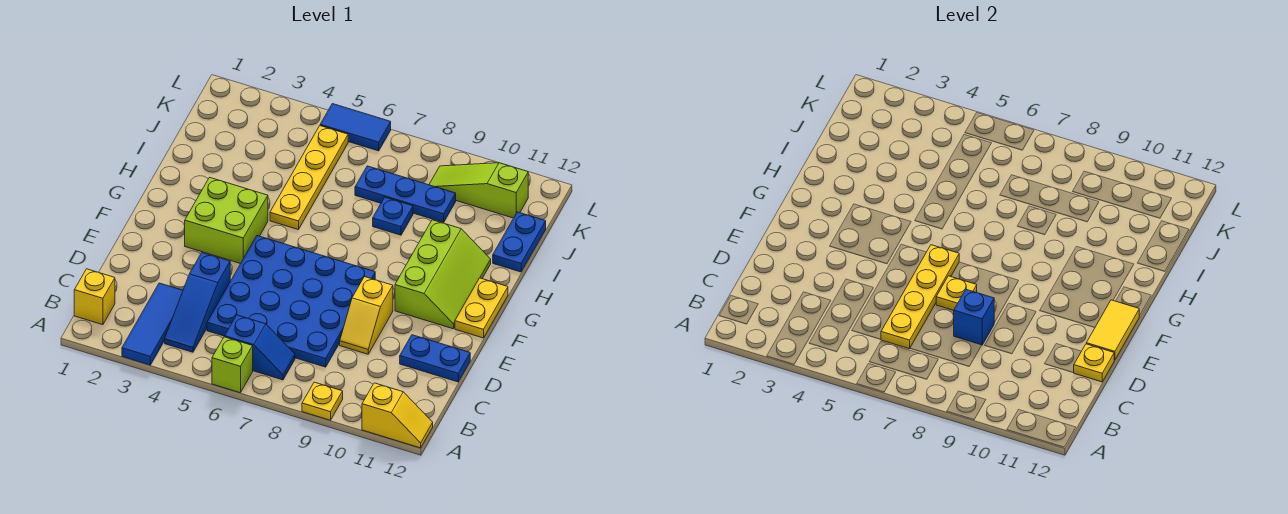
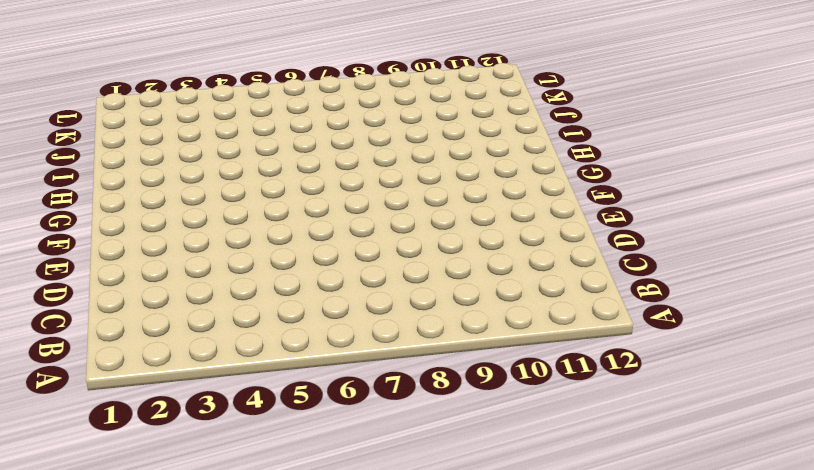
none -> blue 1x3 tile [122,283,183,365]
none -> lime 1x1 brick [212,337,253,393]
none -> yellow 1x1 plate [302,382,343,420]

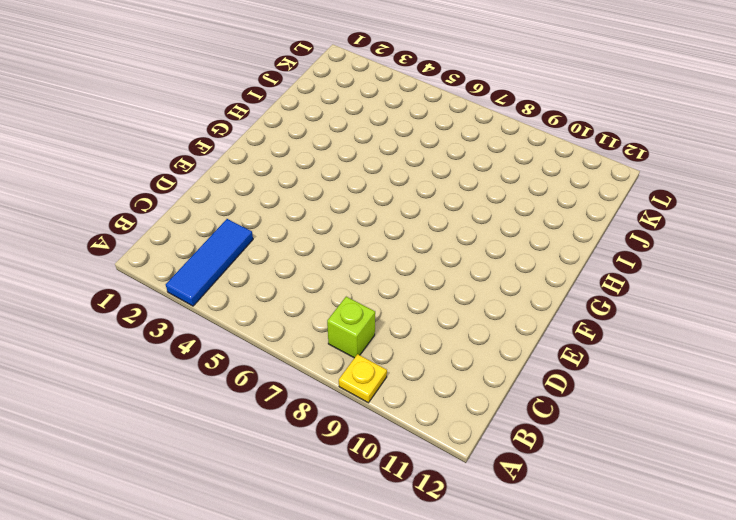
lime 1x1 brick [327,297,375,358] -> lime 1x1 brick moved to [212,337,253,393]
none -> yellow 1x2 slope [362,383,433,448]
none -> yellow 1x1 brick [74,269,115,325]
none -> blue 1x3 slope [165,253,230,352]

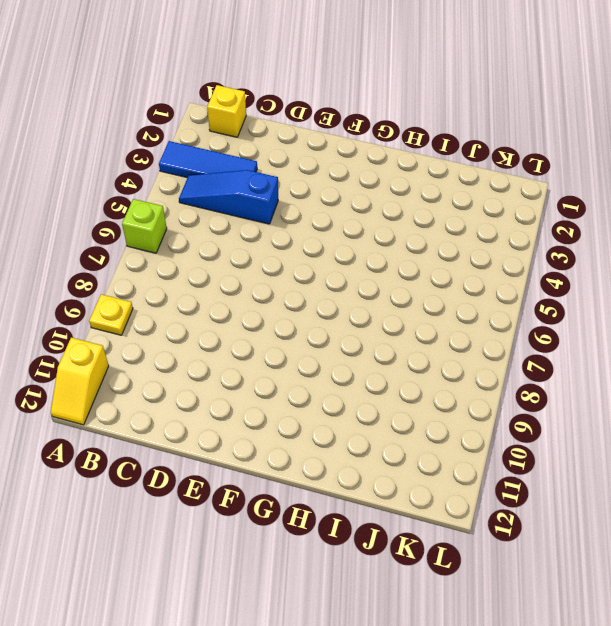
none -> blue 1x2 slope [225,315,295,380]
none -> blue 4x4 plate [207,236,375,367]
none -> yellow 1x2 slope [340,277,393,354]

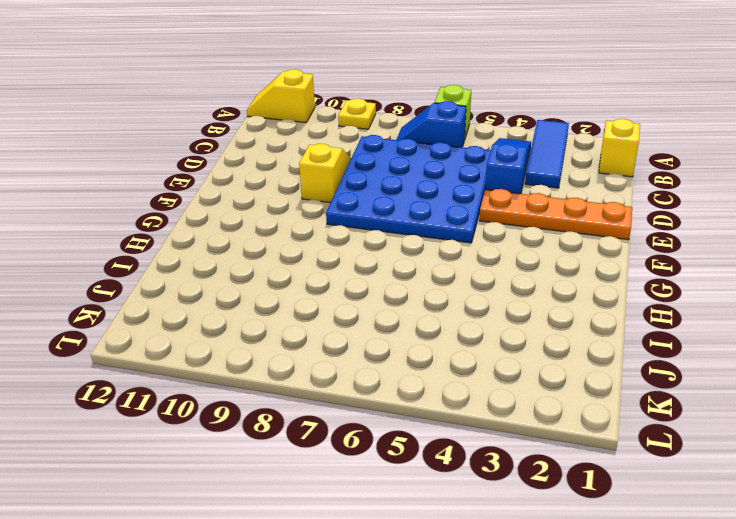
orange 1x4 plate [479,189,632,240] -> none
none -> blue 1x2 plate [400,335,470,382]
none -> lime 2x2 brick [185,177,268,264]
none -> lime 2x3 slope [395,220,491,329]

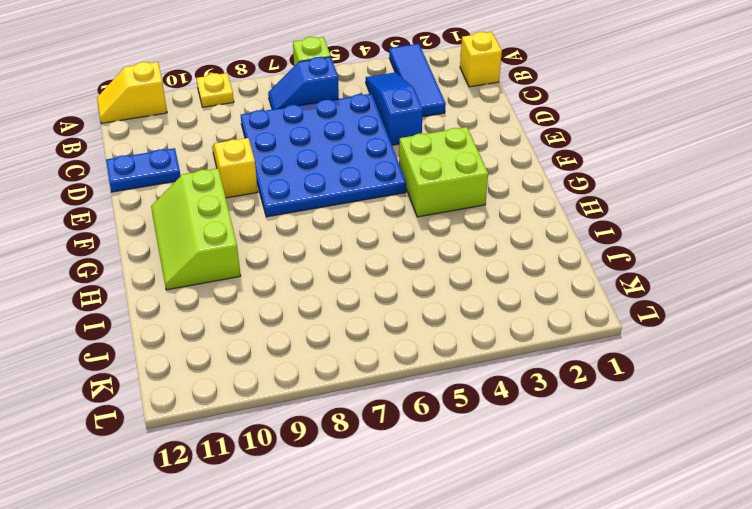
none -> yellow 1x2 plate [455,278,508,338]
none -> yellow 1x4 plate [270,126,348,230]
none -> blue 1x1 plate [373,197,413,235]

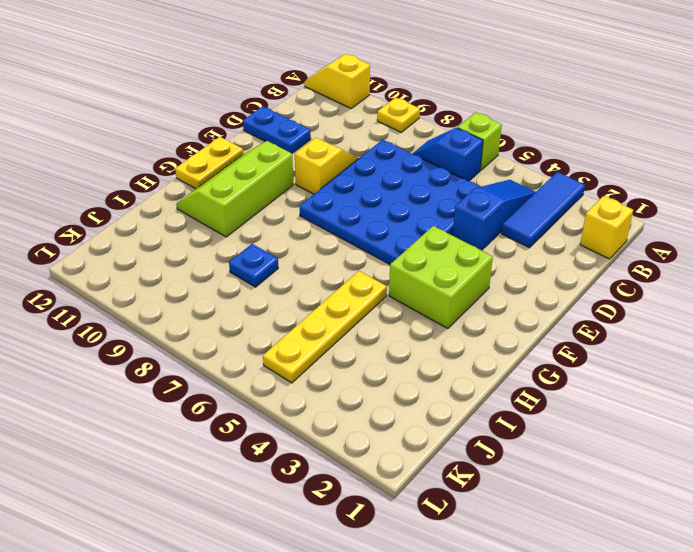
none -> blue 1x2 plate [493,212,546,272]
none -> blue 1x3 plate [355,166,456,222]
none -> lime 1x3 slope [429,163,528,218]

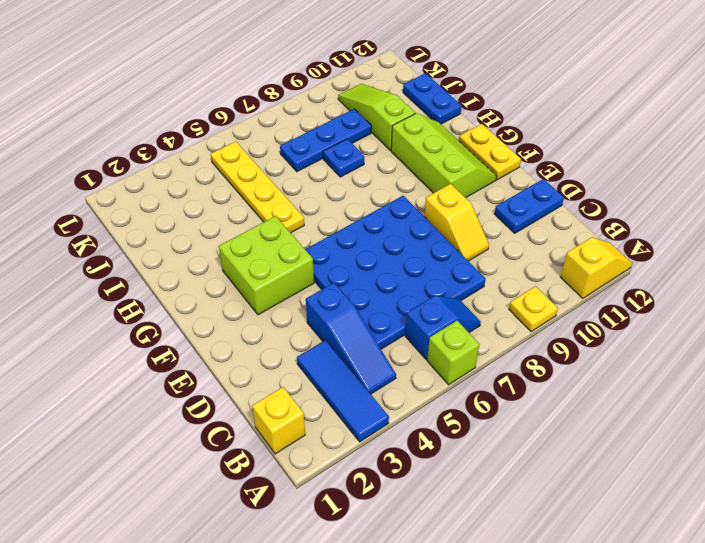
lime 1x3 slope [338,84,415,151] -> lime 1x3 slope turned to [429,163,528,218]
none -> blue 1x2 tile [320,104,391,151]
none -> yellow 1x4 plate [881,245,959,349]
none -> blue 1x1 brick [954,290,994,345]

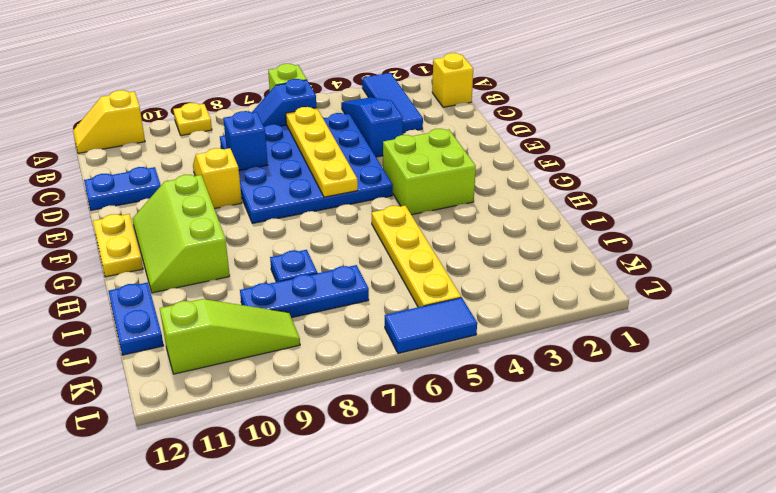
none -> yellow 1x1 plate [1074,344,1114,382]
none -> yellow 1x1 plate [936,276,977,310]
none -> yellow 1x2 tile [1086,300,1139,360]

